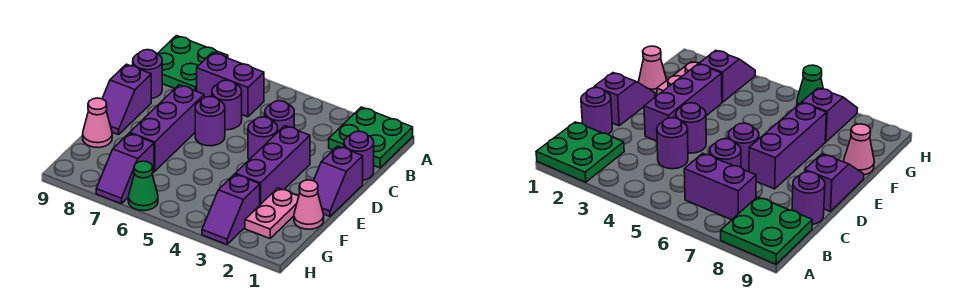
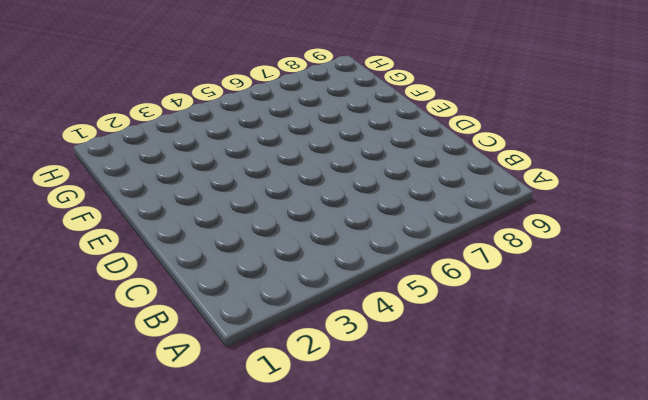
none -> green 2x2 plate [329,107,413,168]
none -> green 2x2 plate [158,36,228,91]
none -> purple 1x2 brick [197,52,264,117]

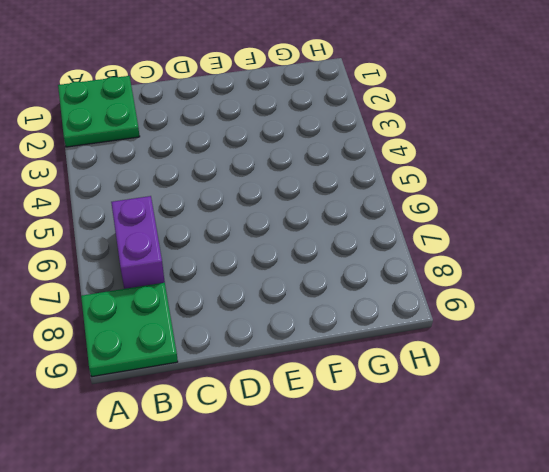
none -> purple 1x1 round brick [344,131,374,180]
none -> purple 1x1 round brick [265,101,294,132]
none -> purple 1x1 round brick [212,80,242,130]

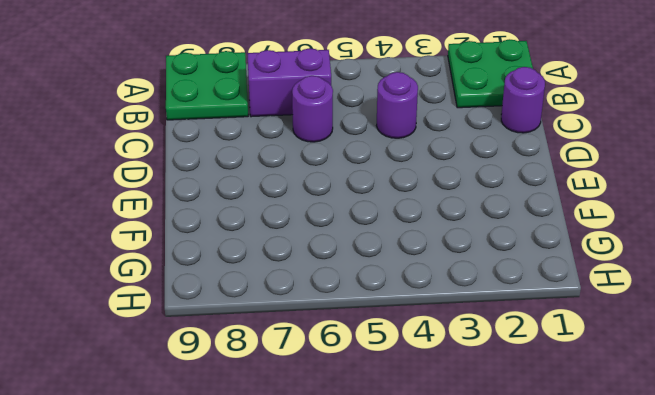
none -> purple 1x1 round brick [133,50,162,99]
none -> purple 1x2 slope [314,146,363,216]
none -> purple 1x3 brick [235,126,310,205]

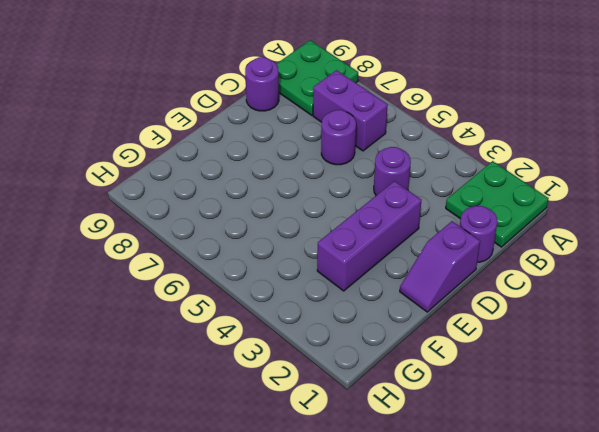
none -> purple 1x1 round brick [248,117,278,160]
none -> purple 1x1 round brick [195,96,225,146]
none -> purple 1x3 brick [130,85,204,171]

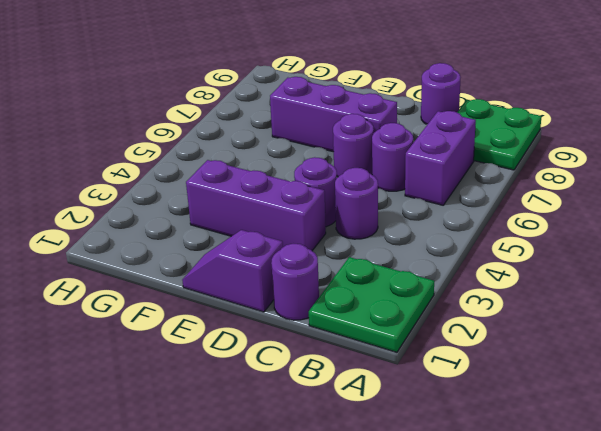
none -> purple 1x2 slope [102,64,151,135]
none -> pink 1x1 cone [294,180,324,229]
none -> pink 1x2 plate [245,188,299,238]

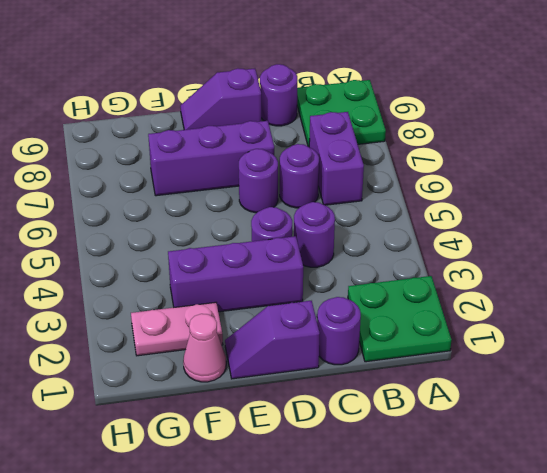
none -> pink 1x1 cone [83,98,112,148]
none -> purple 1x2 slope [202,174,260,244]
none -> purple 1x2 slope [96,133,154,204]

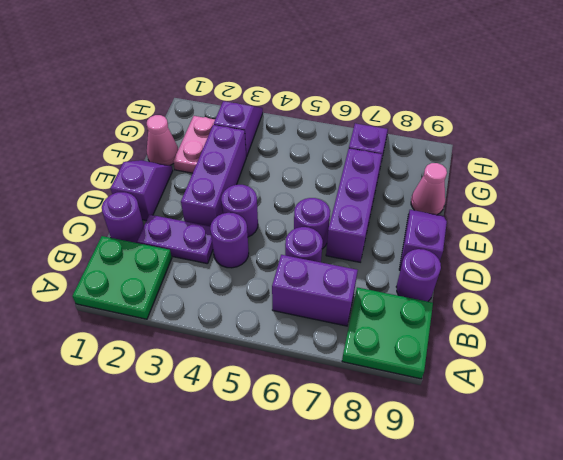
purple 1x2 plate [137,215,213,264] -> none
none -> green 1x1 cone [128,161,158,211]

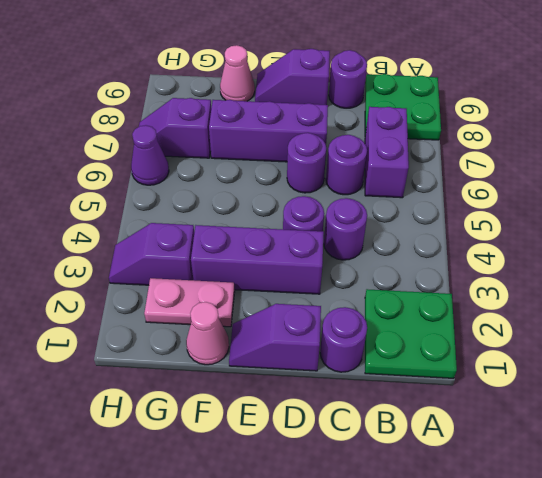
purple 1x1 cone [131,125,169,185] -> green 1x1 cone [128,161,158,211]

